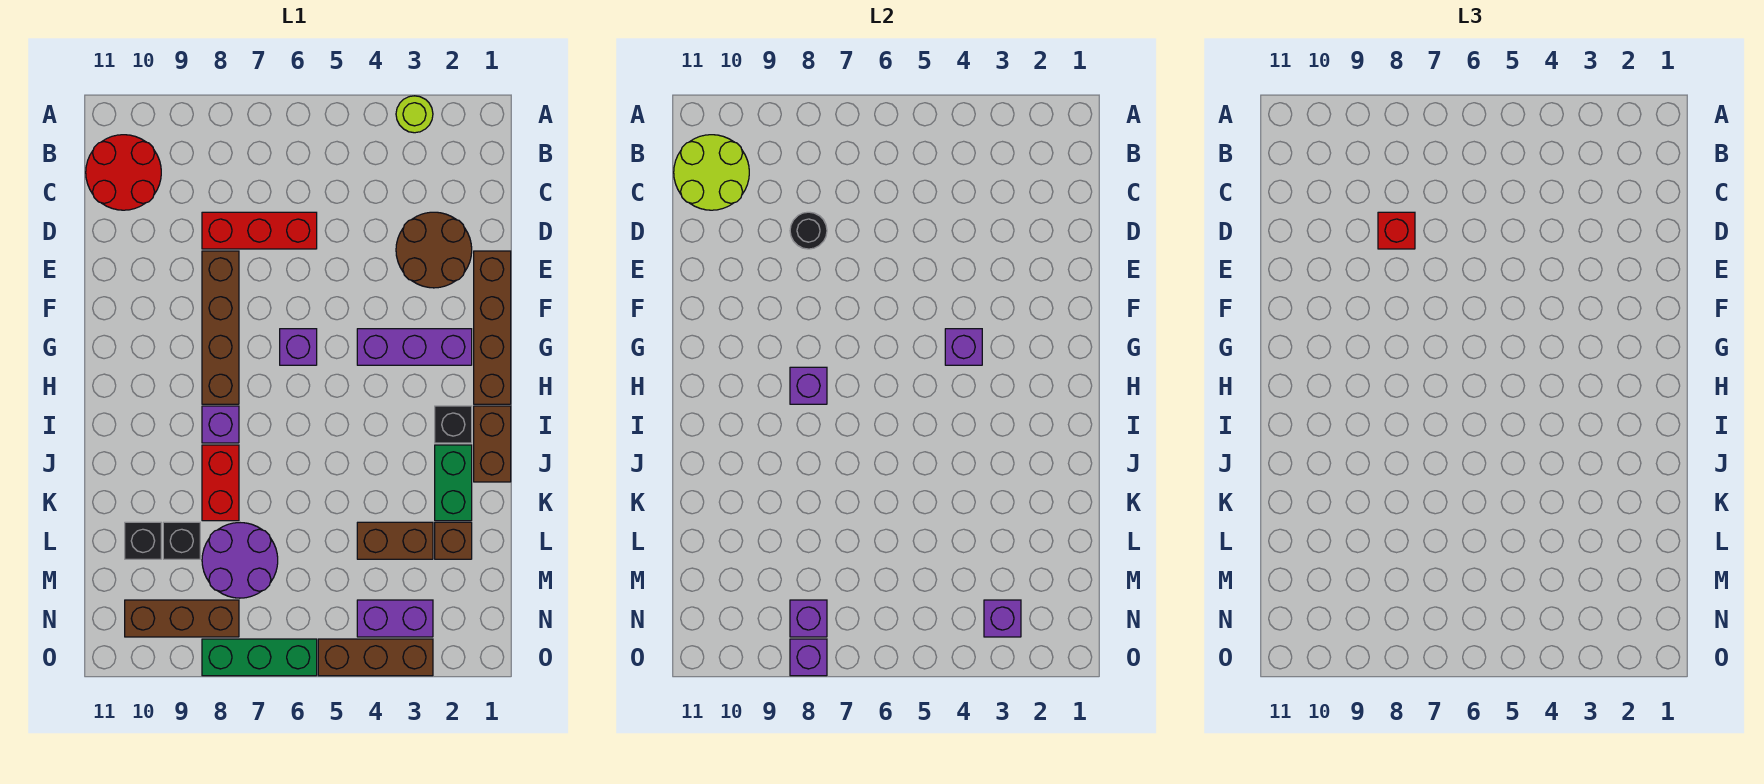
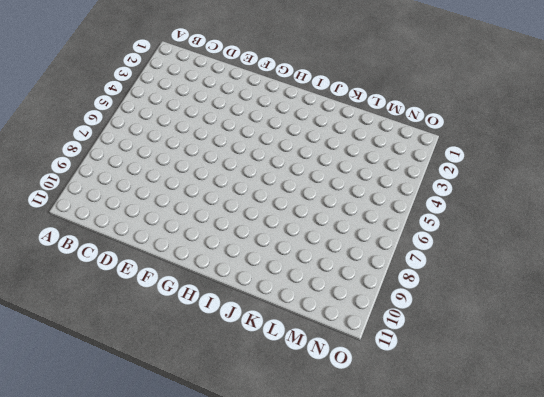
none -> lime 1x1 round brick [396,96,433,133]
none -> red 2x2 round brick [86,135,161,210]
none -> brown 2x2 round brick [396,212,472,288]
none -> red 1x3 brick [202,212,317,249]

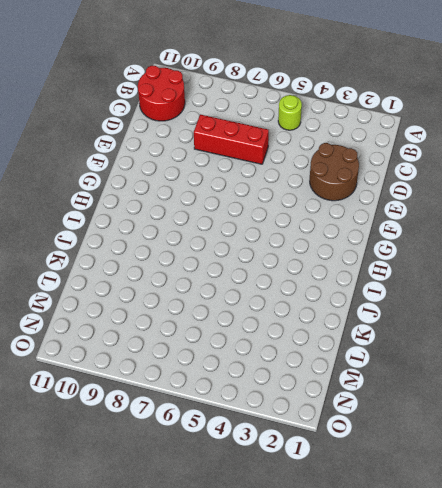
lime 1x1 round brick [278,95,302,130] -> lime 1x1 round brick moved to [396,96,433,133]
none -> brown 1x4 brick [474,251,511,404]
none -> brown 1x4 brick [202,251,239,404]
none -> purple 1x3 brick [357,329,472,365]
none -> purple 1x1 brick [280,329,317,365]

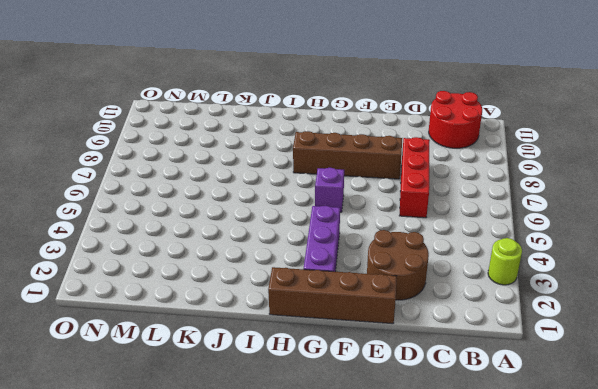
none -> brown 1x2 brick [474,406,511,482]
none -> black 1x1 brick [435,406,472,443]
none -> purple 1x1 brick [202,406,239,443]
none -> green 1x2 brick [435,445,472,521]

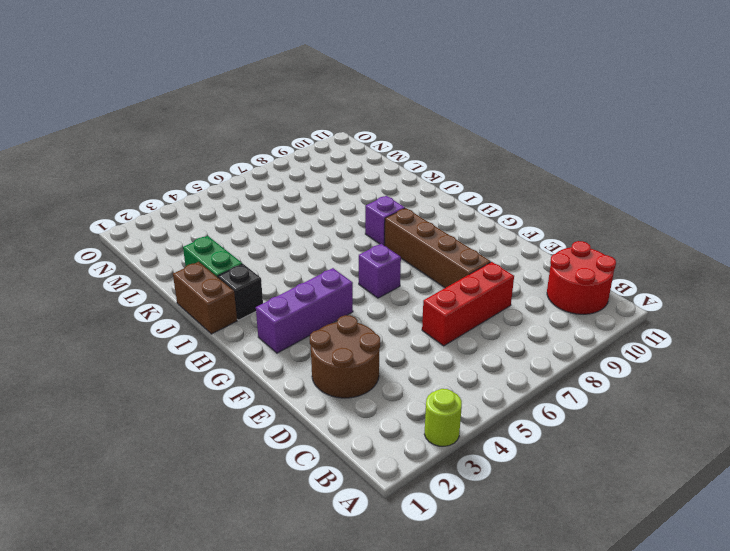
none -> brown 1x4 brick [474,251,511,404]
none -> red 1x2 brick [202,445,239,521]
none -> brown 1x1 brick [435,522,472,559]
none -> brown 1x2 brick [357,522,433,559]

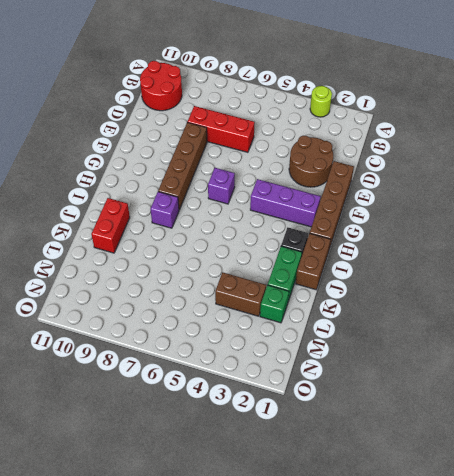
red 1x2 brick [91,198,130,253] -> red 1x2 brick moved to [202,445,239,521]
green 1x1 brick [260,285,289,323] -> brown 1x1 brick [435,522,472,559]
none -> purple 2x2 round brick [202,523,278,598]
none -> black 1x1 brick [163,522,200,559]
none -> black 1x1 brick [125,522,161,559]
none -> purple 1x2 brick [357,600,433,637]

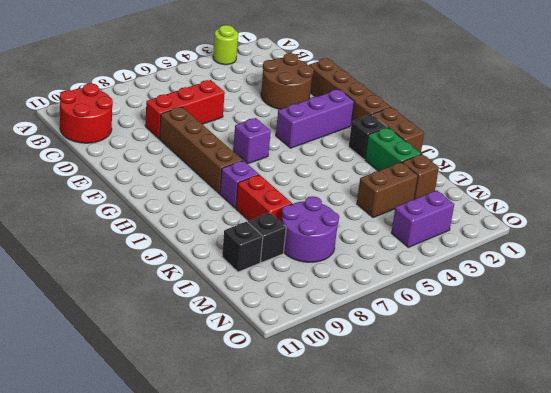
none -> brown 1x3 brick [125,600,239,637]
none -> brown 1x3 brick [318,639,433,676]
none -> green 1x3 brick [202,639,317,676]
none -> lime 2x2 round brick [674,135,749,210]

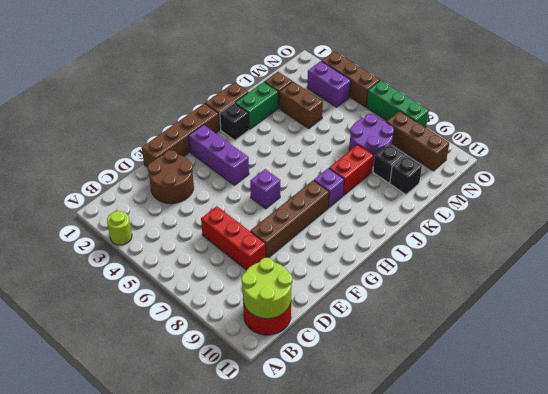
none -> black 1x1 round brick [790,212,827,249]
none -> purple 1x1 brick [945,329,982,365]
none -> purple 1x1 brick [790,367,827,404]
none -> purple 1x1 brick [984,600,1021,637]

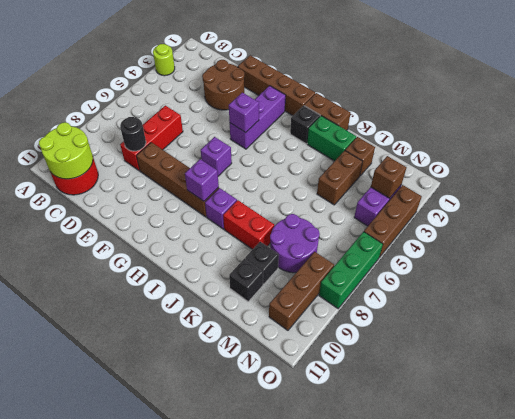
brown 1x1 brick [371,156,407,198] -> purple 1x1 brick [984,600,1021,637]
none -> purple 1x1 brick [790,600,827,637]
none -> purple 1x1 brick [790,639,827,676]
none -> red 1x1 brick [1378,212,1415,249]

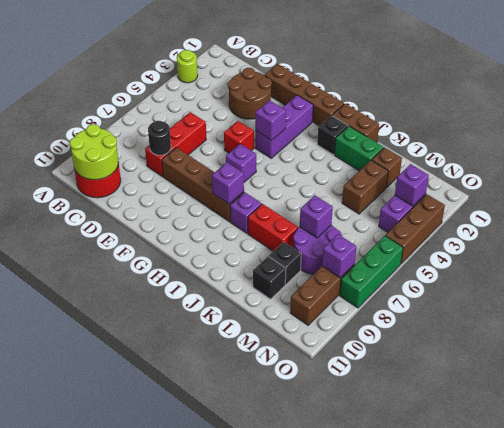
red 1x1 brick [224,121,254,153] -> red 1x1 brick moved to [1378,212,1415,249]
purple 1x1 brick [300,195,333,238] -> purple 1x1 brick moved to [790,639,827,676]

